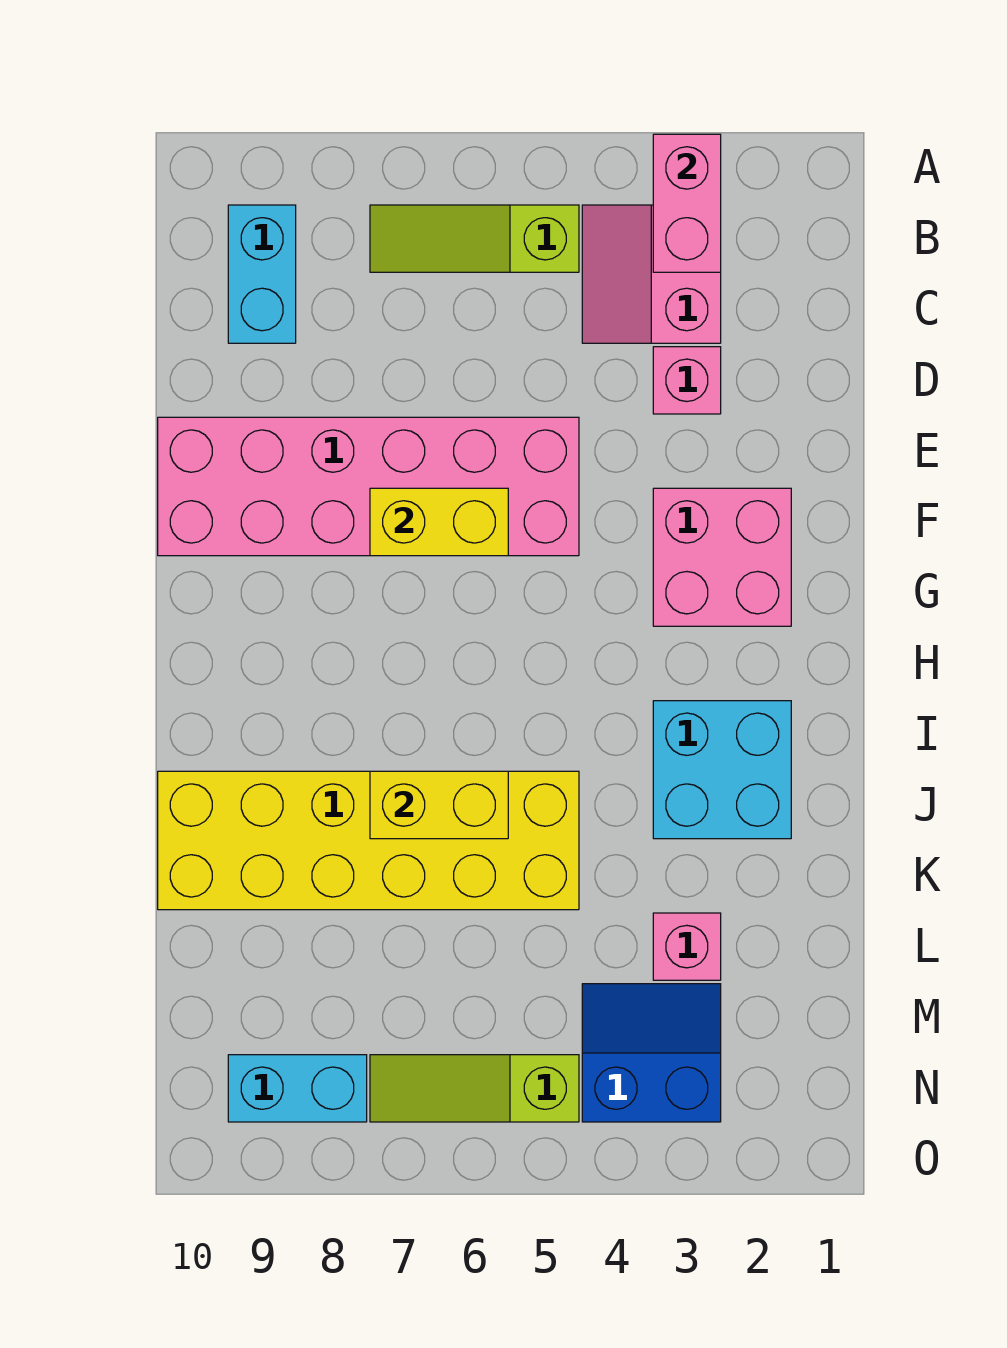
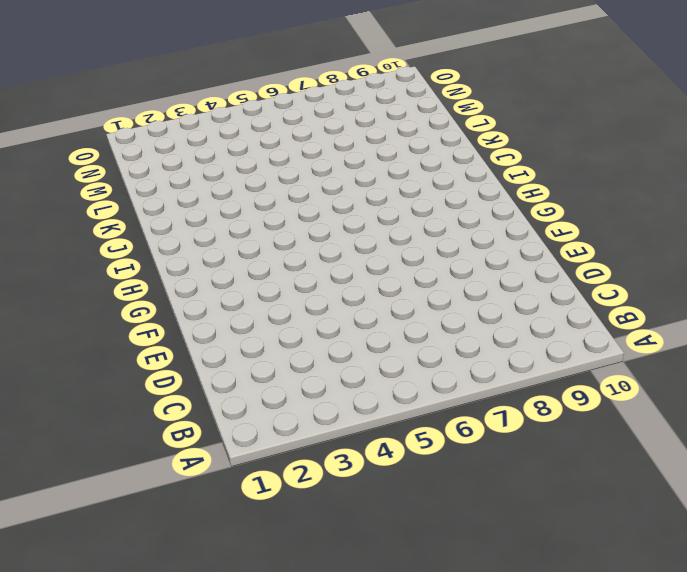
none -> pink 2x2 slope [582,205,721,343]
none -> lime 1x3 slope [370,205,579,272]
none -> cyan 1x2 brick [228,205,296,343]

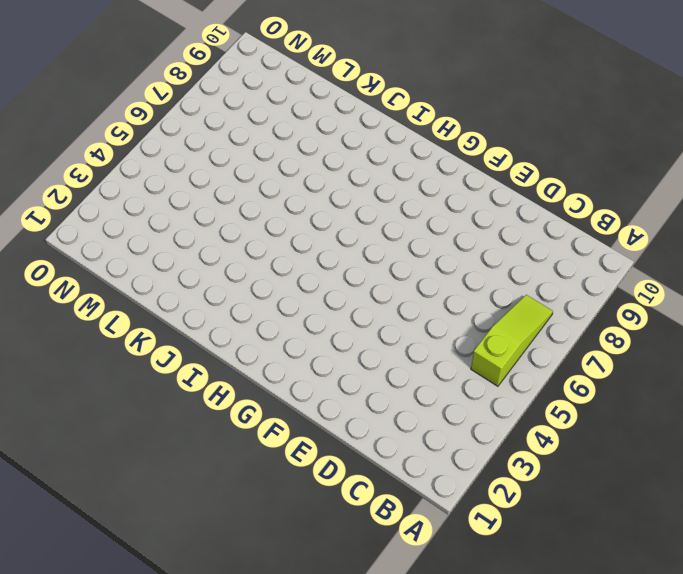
none -> pink 2x2 slope [582,205,721,343]
none -> cyan 1x2 brick [228,205,296,343]
none -> pink 1x1 brick [653,347,721,414]

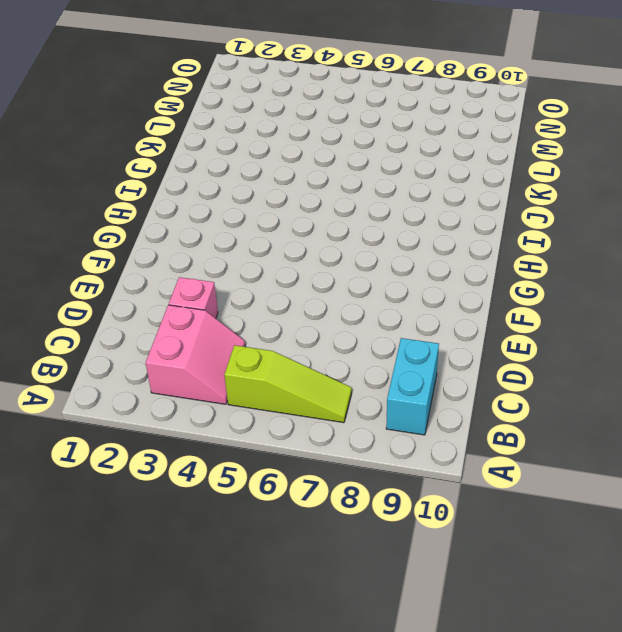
none -> pink 2x6 brick [158,417,579,556]
none -> pink 2x2 brick [653,488,791,626]
none -> cyan 2x2 brick [653,701,791,839]

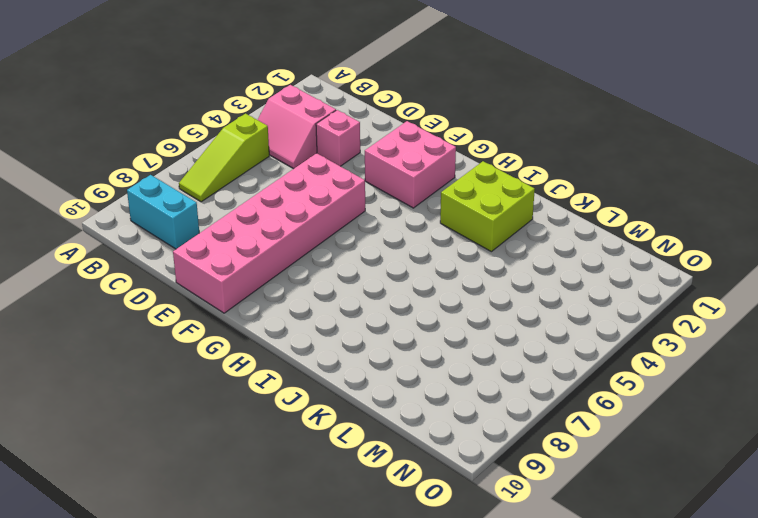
lime 2x2 brick [440,161,535,252] -> cyan 2x2 brick [653,701,791,839]
none -> yellow 2x6 brick [158,771,579,910]
none -> pink 1x1 brick [653,913,721,980]
none -> blue 2x2 slope [582,984,721,1122]

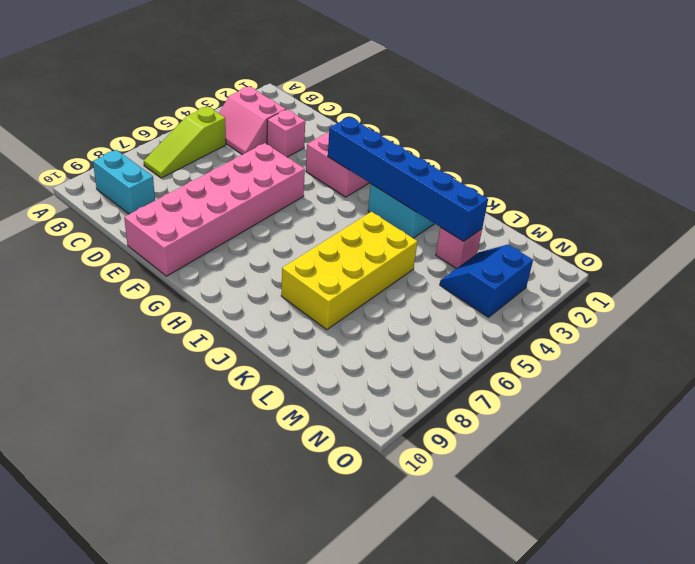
blue 1x6 brick [328,117,488,241] -> none
yellow 2x4 brick [281,212,417,330] -> yellow 2x6 brick [158,771,579,910]
none -> lime 1x3 slope [370,1055,579,1122]
none -> cyan 1x2 brick [228,1055,367,1122]
none -> pink 1x2 brick [653,134,721,272]

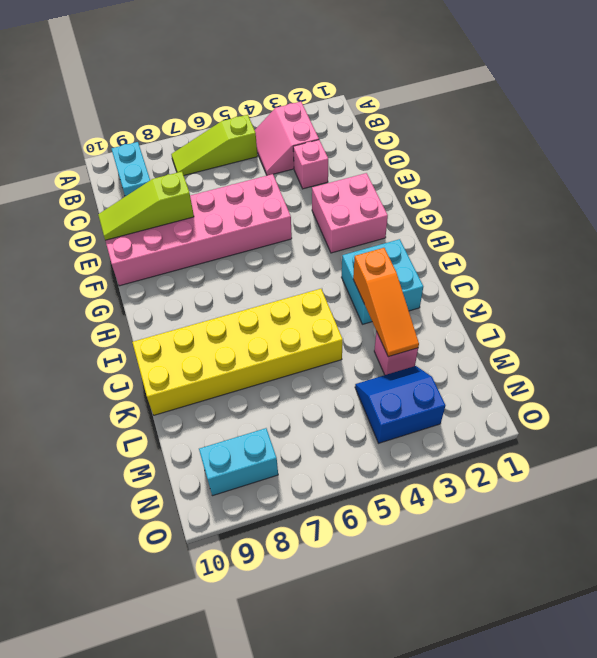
lime 1x3 slope [98,172,194,240] -> lime 1x3 slope moved to [370,1055,579,1122]
orange 1x3 slope [353,248,419,357] -> none
none -> pink 1x2 brick [653,134,721,272]
none -> yellow 1x2 brick [370,488,508,556]
none -> yellow 1x2 brick [370,771,508,839]

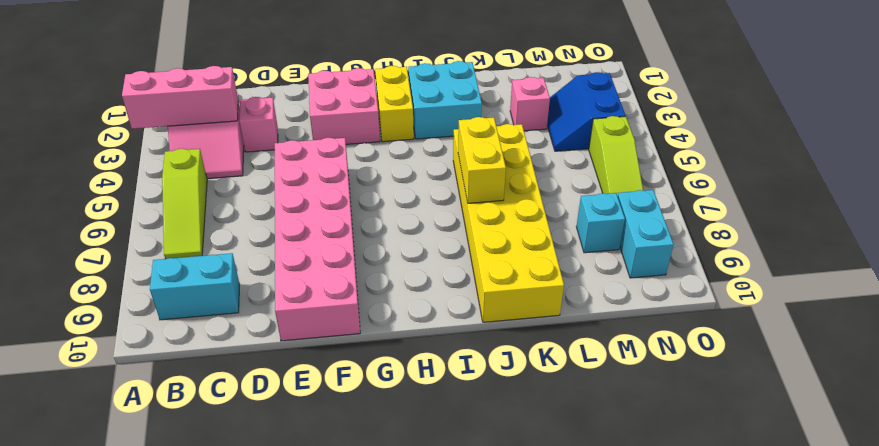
pink 1x3 brick [122,66,238,129] -> pink 1x2 brick [653,134,721,272]
yellow 1x2 brick [375,66,414,142] -> yellow 1x2 brick moved to [370,488,508,556]
cyan 1x1 brick [576,193,625,253] -> none

